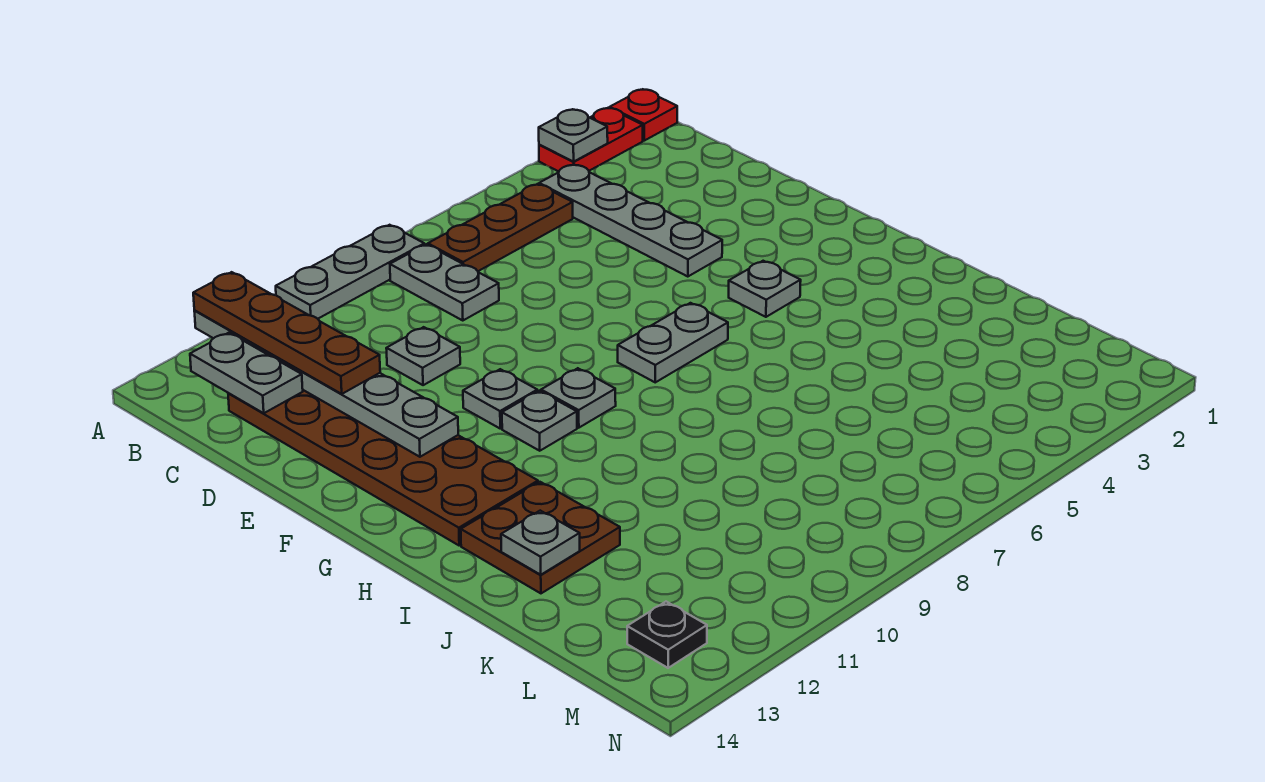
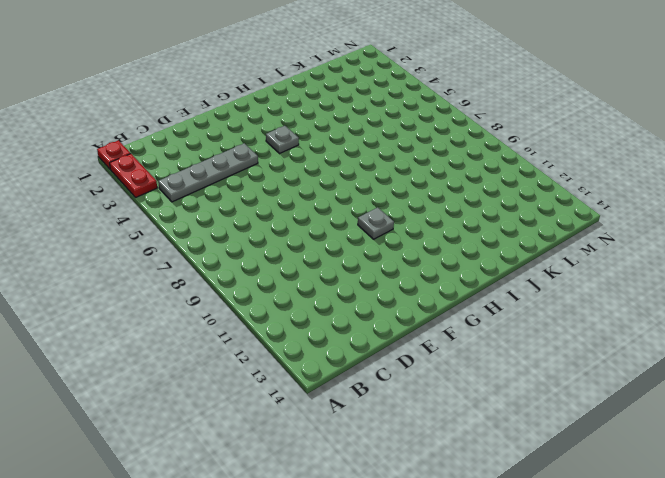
none -> grey 1x3 plate [276,225,424,319]
none -> brown 1x3 plate [428,184,573,271]
none -> grey 1x2 plate [390,244,499,321]

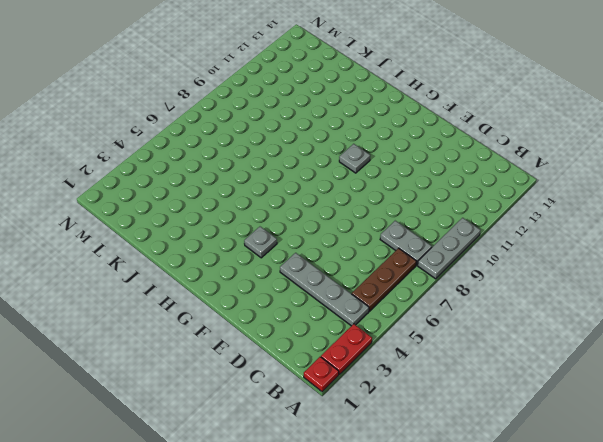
none -> brown 2x6 plate [228,390,538,545]
none -> grey 1x1 plate [386,327,460,385]
none -> grey 1x1 plate [463,369,537,429]

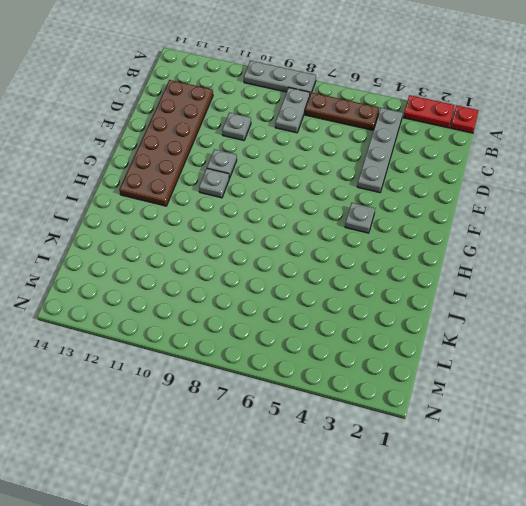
none -> grey 1x2 plate [618,303,728,382]
none -> grey 1x1 plate [541,368,616,428]
none -> brown 2x2 plate [461,482,620,593]

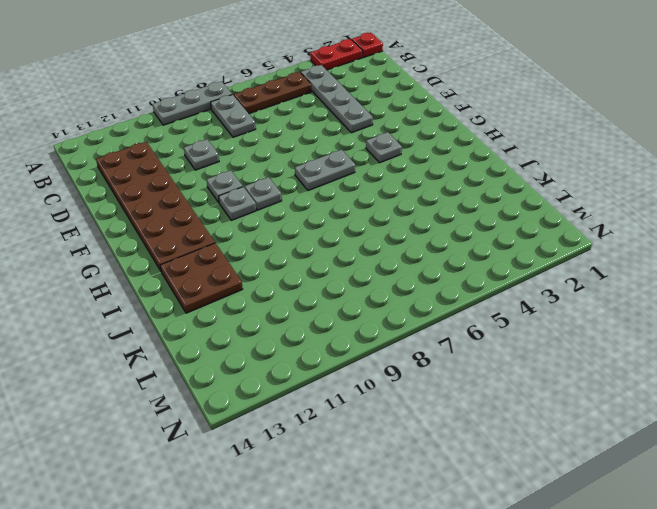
none -> black 1x1 plate [627,602,707,668]
none -> grey 1x1 plate [539,109,608,162]
none -> grey 1x6 plate [194,311,458,457]

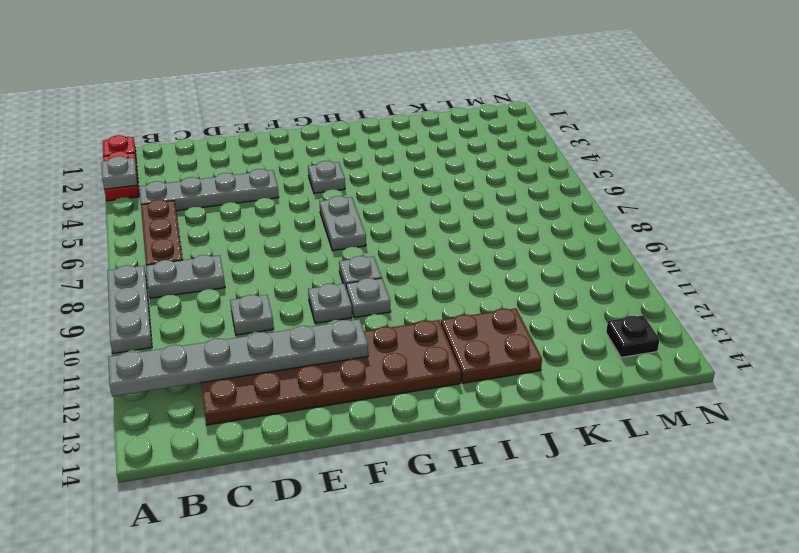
none -> grey 1x2 plate [190,333,303,413]
none -> grey 1x1 plate [501,511,580,575]
none -> brown 1x4 plate [193,272,380,394]

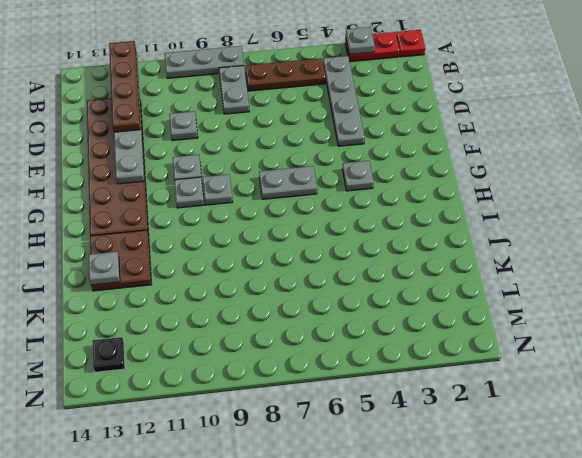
none -> grey 1x2 plate [190,333,303,413]

